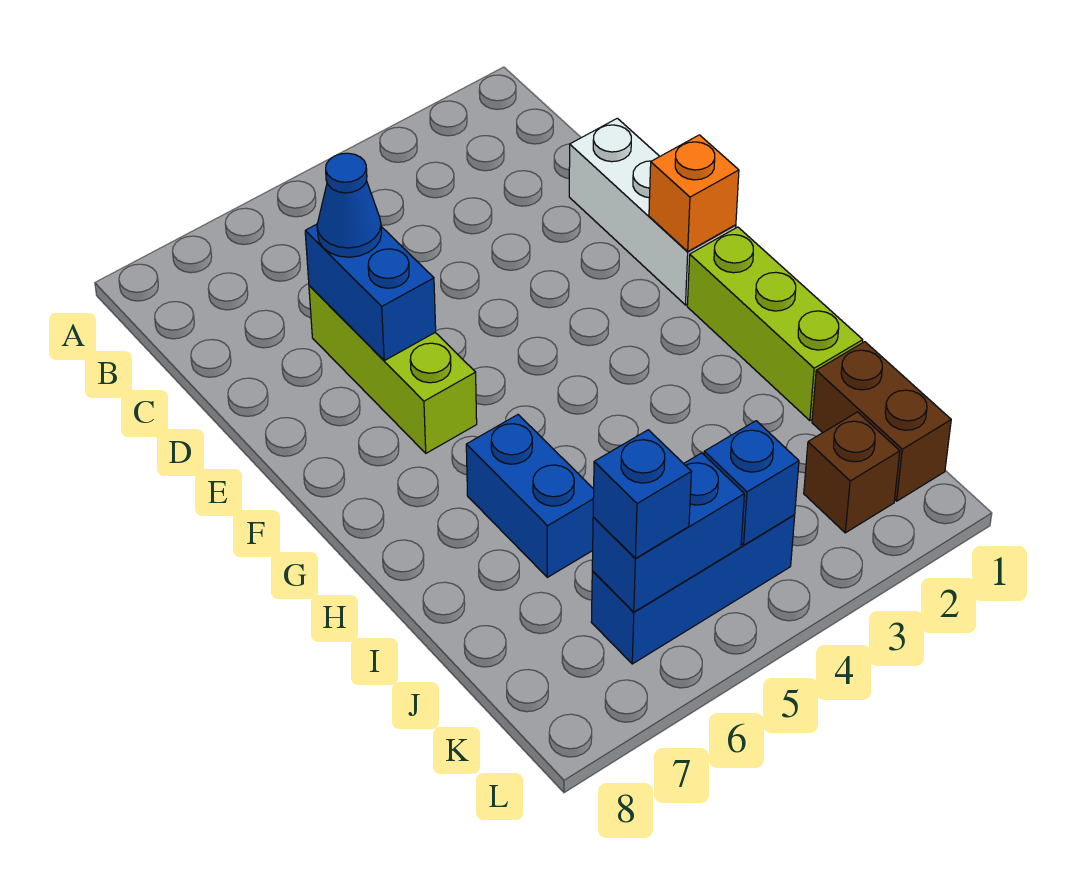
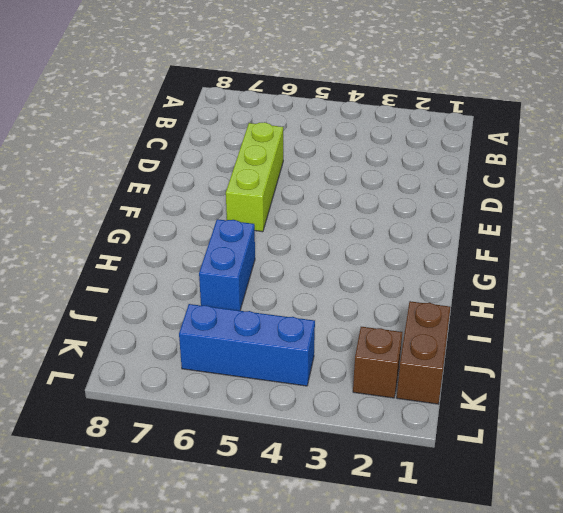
none -> white 1x3 brick [569,118,736,305]
none -> lime 1x3 brick [687,227,863,421]
none -> blue 1x2 brick [305,224,436,361]

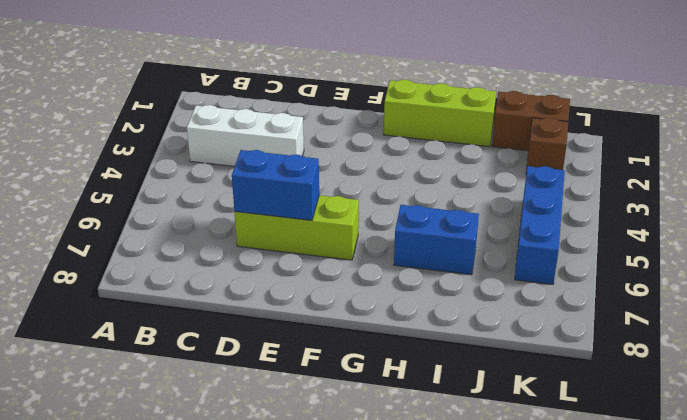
white 1x3 brick [187,105,304,166] -> white 1x3 brick moved to [569,118,736,305]
none -> orange 1x1 brick [649,135,739,251]
none -> blue 1x1 brick [704,421,799,545]
none -> blue 1x2 brick [592,453,744,612]

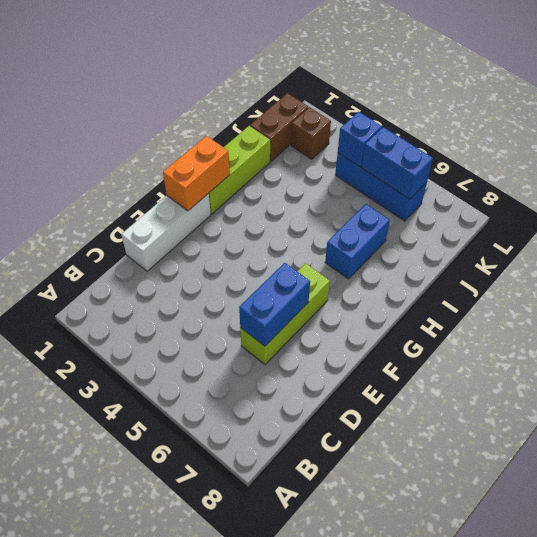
orange 1x2 brick [163,136,230,211] -> orange 1x1 brick [649,135,739,251]
none -> blue 1x1 cone [317,153,382,257]
none -> blue 1x1 brick [593,430,691,558]

